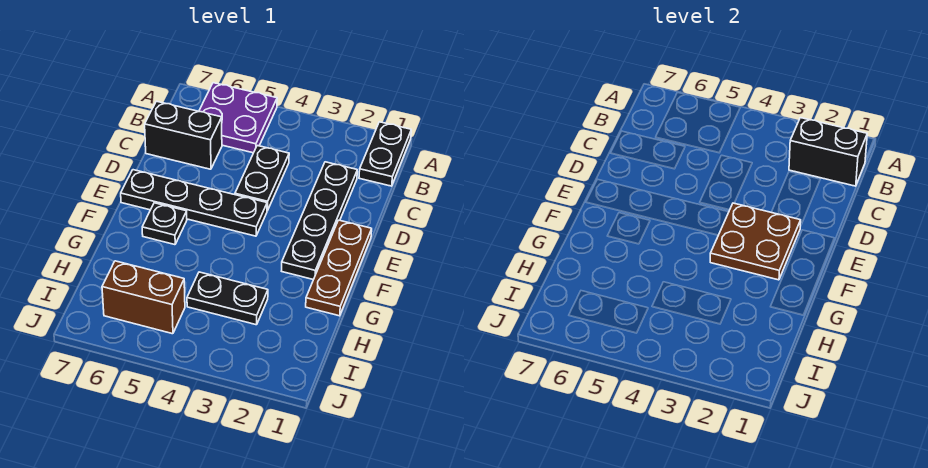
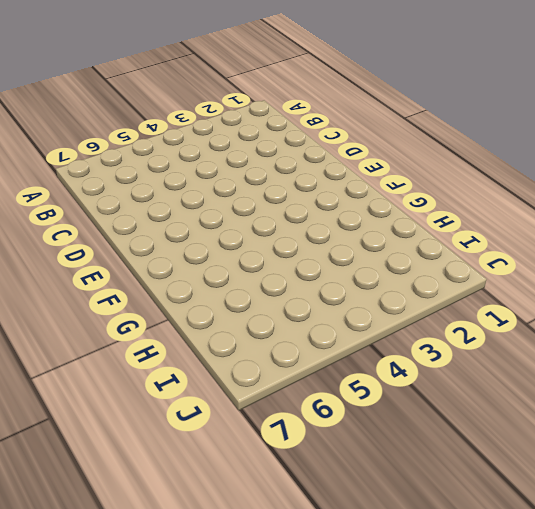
none -> black 1x2 plate [359,122,411,186]
none -> purple 2x2 plate [199,83,277,153]
none -> black 1x4 plate [282,162,357,280]

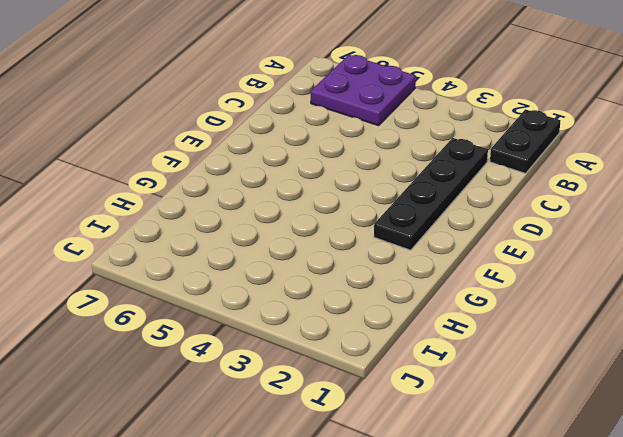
none -> black 1x2 plate [235,146,289,211]
none -> black 1x2 brick [145,101,222,169]
none -> brown 1x3 plate [306,220,372,316]

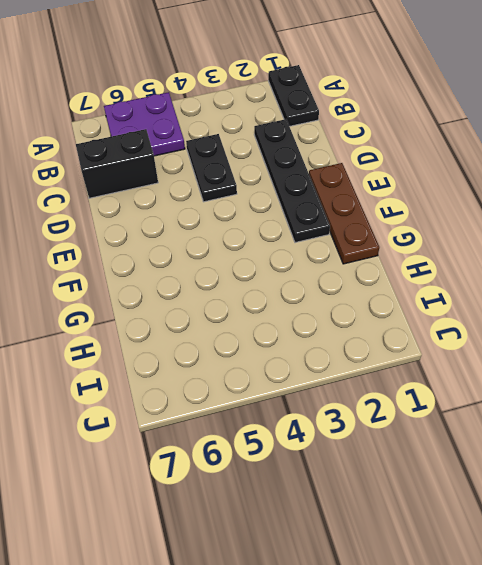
none -> black 1x4 plate [121,170,267,236]
none -> black 1x1 plate [142,203,187,245]
none -> black 1x2 plate [187,272,268,325]

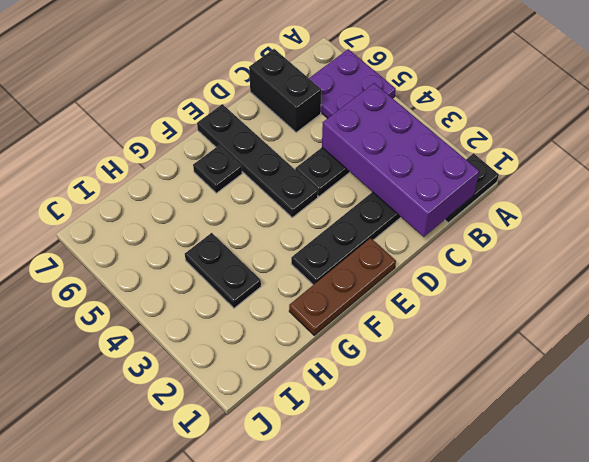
purple 2x4 brick [322,83,479,237] -> black 1x2 brick [789,118,867,186]
none -> brown 1x2 brick [102,261,185,334]
none -> brown 2x2 plate [710,203,801,280]

